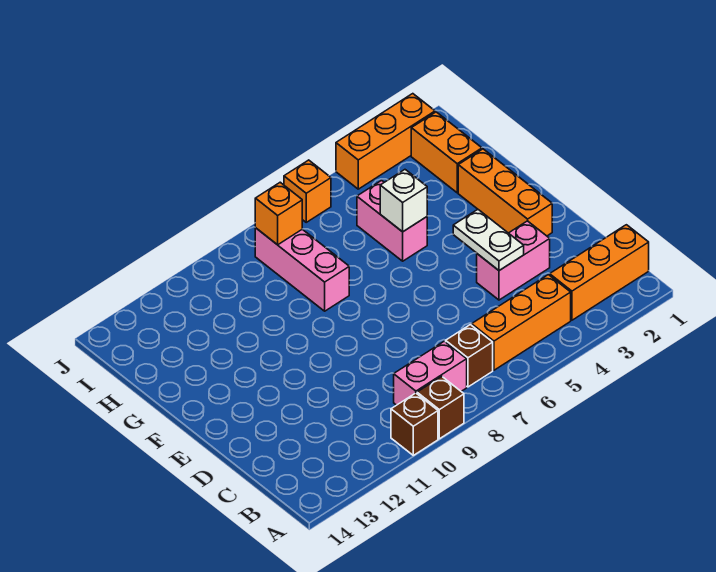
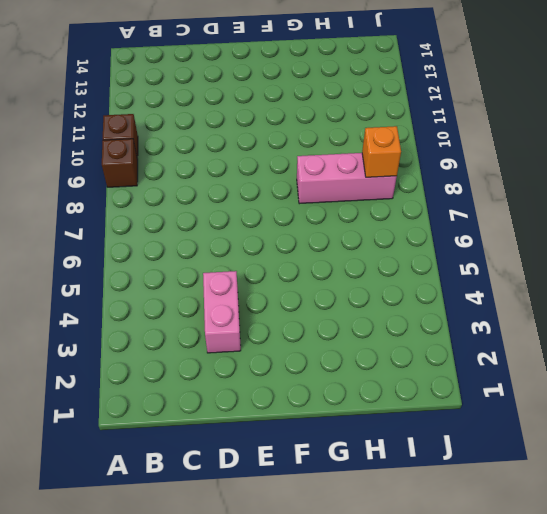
none -> orange 1x3 brick [550,225,649,320]
none -> orange 1x3 brick [472,275,571,370]
none -> brown 1x1 brick [446,325,493,387]

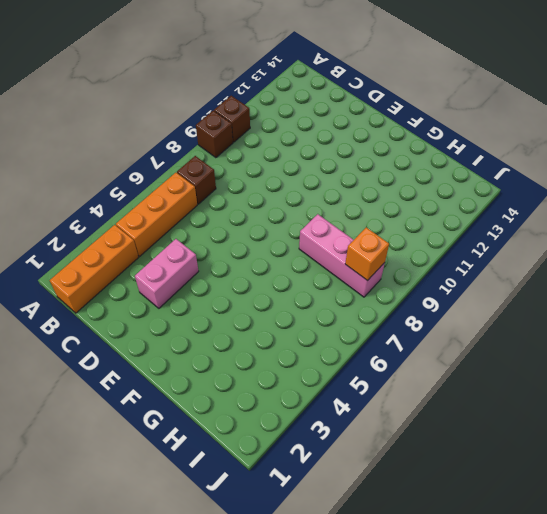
none -> pink 1x2 brick [394,341,467,405]
none -> orange 1x3 brick [458,149,552,236]
none -> pink 1x2 brick [357,180,427,261]

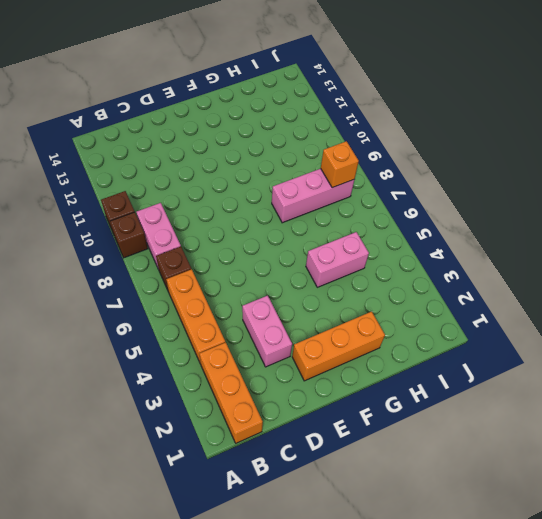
none -> orange 1x2 brick [411,112,482,193]
none -> orange 1x3 brick [336,94,435,189]
none -> orange 1x1 brick [284,160,331,222]

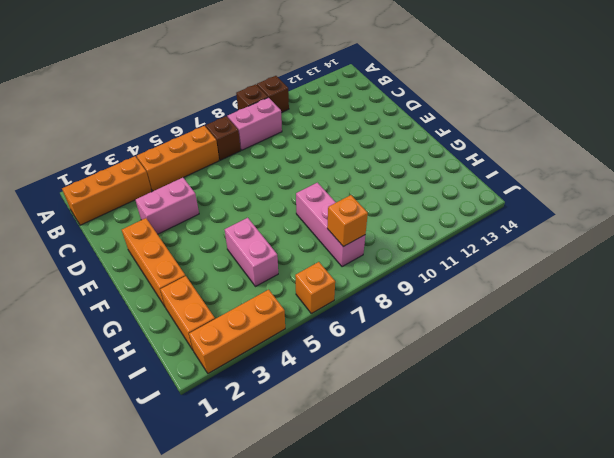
none -> white 1x2 plate [453,210,524,271]
none -> white 1x1 brick [380,170,427,232]

